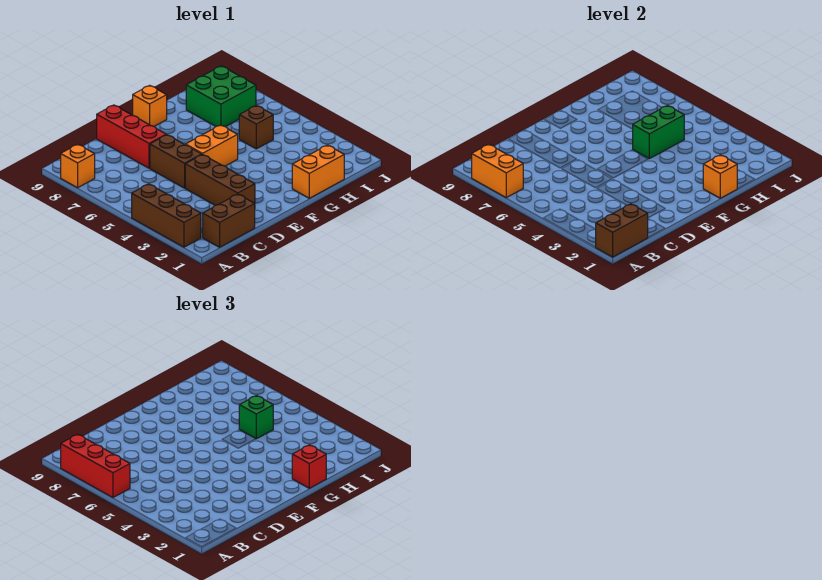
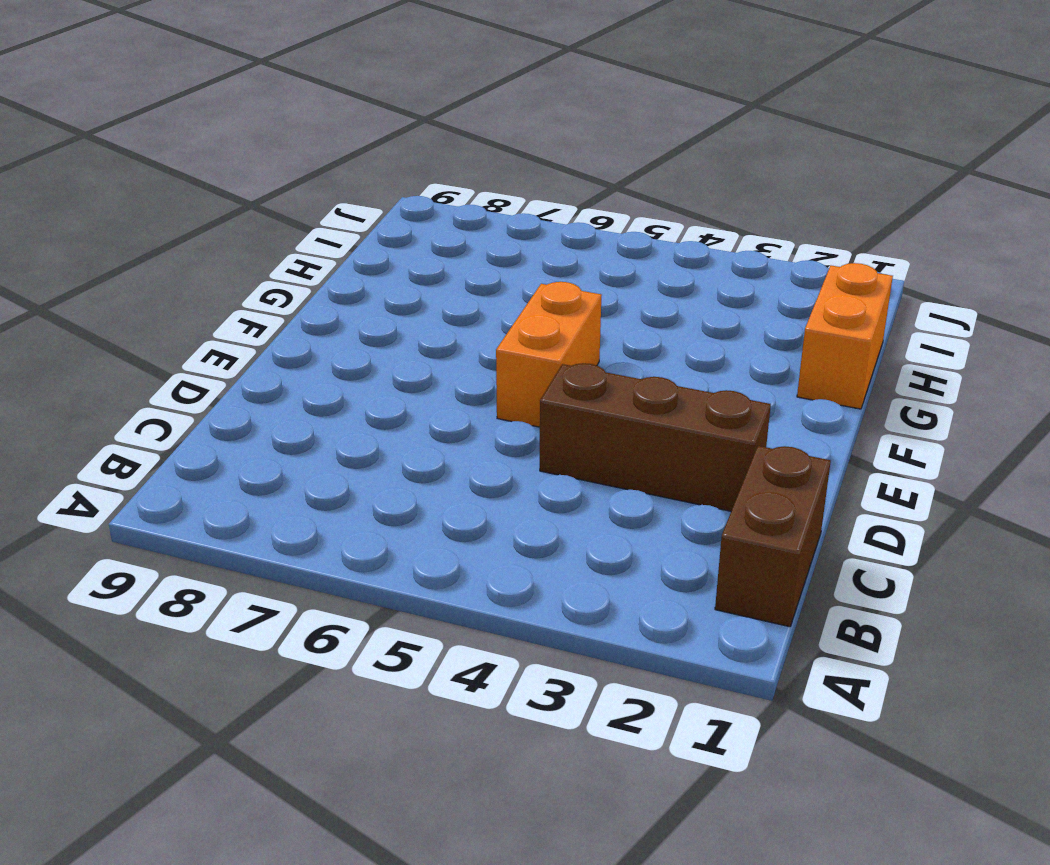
none -> brown 1x3 brick [132,184,201,247]
none -> orange 1x1 brick [61,144,95,188]
none -> brown 1x2 brick [150,135,202,188]

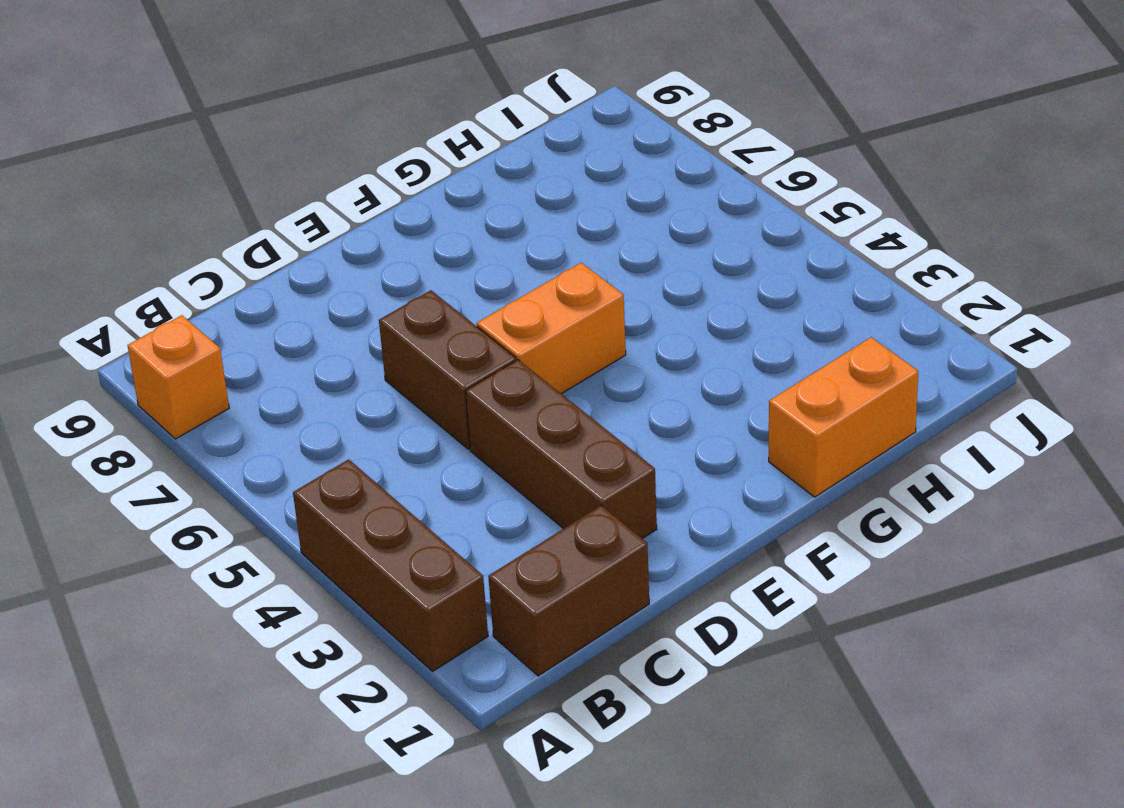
none -> red 1x3 brick [97,105,166,168]
none -> orange 1x1 brick [133,85,167,126]
none -> brown 1x1 brick [239,105,273,149]

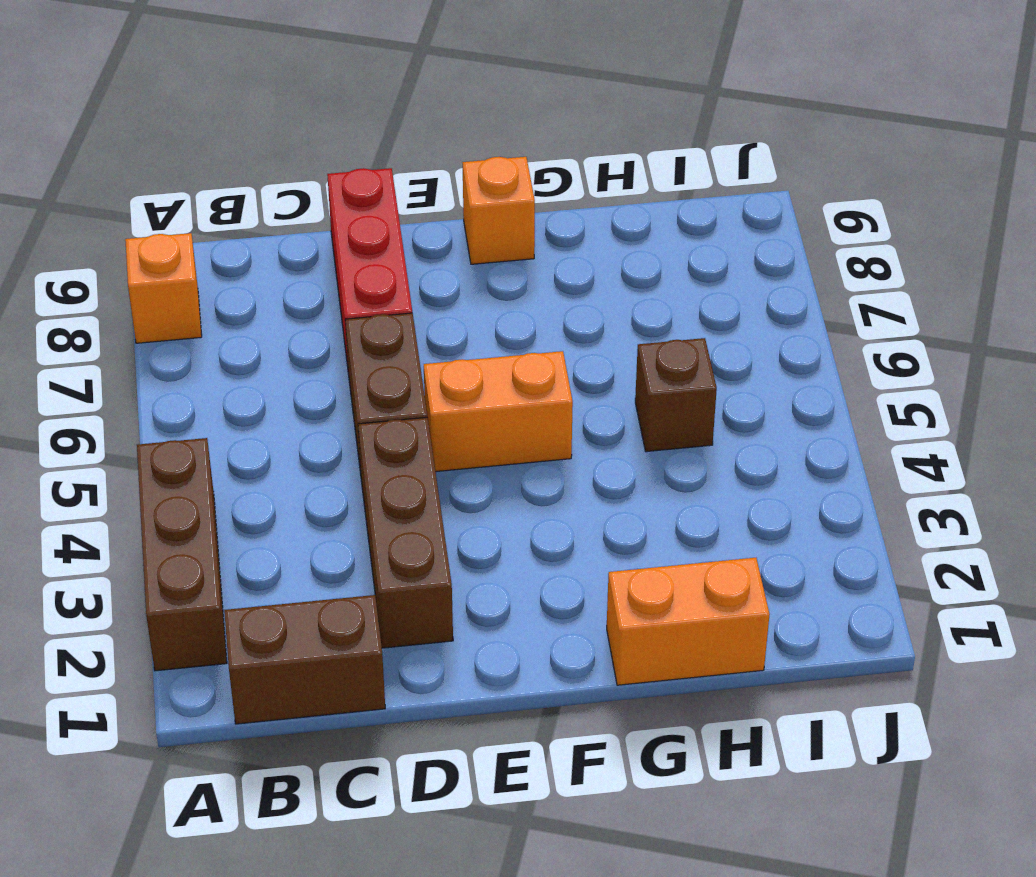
none -> green 2x2 brick [186,66,256,127]
none -> brown 1x2 brick [596,204,648,257]
none -> orange 1x2 brick [472,144,523,198]

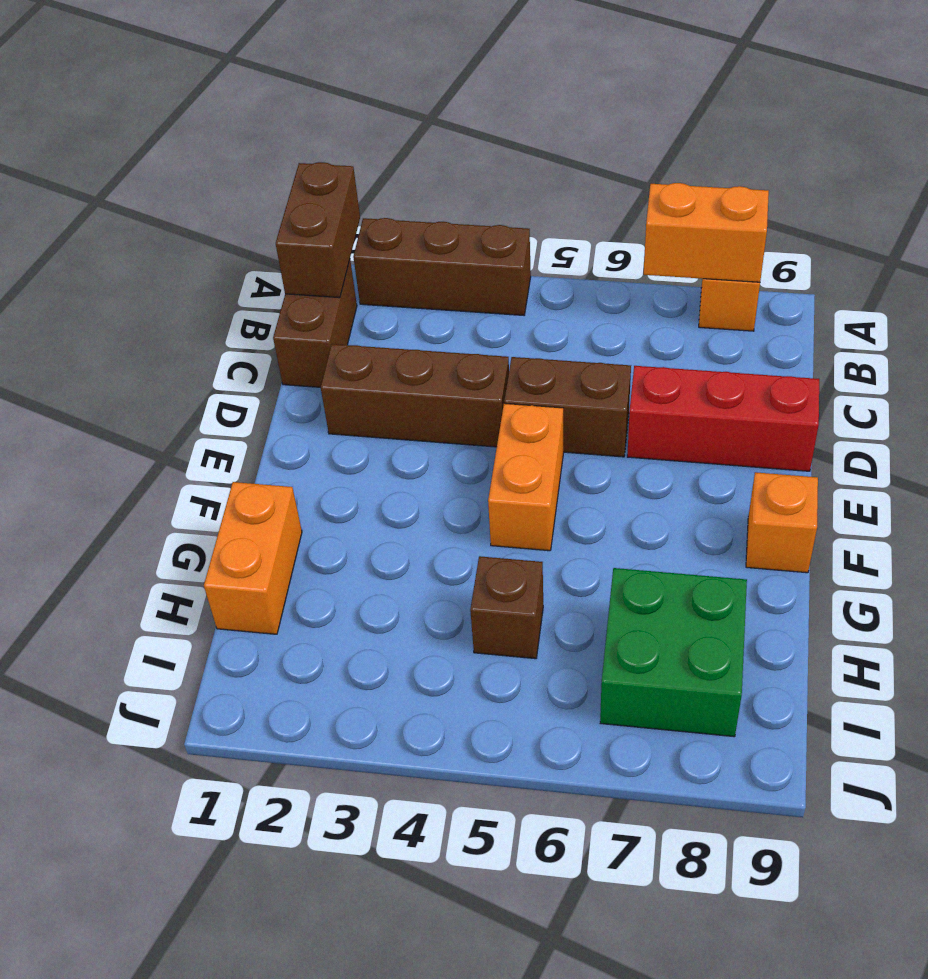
none -> orange 1x1 brick [703,155,737,198]
none -> green 1x2 brick [632,105,684,159]
none -> red 1x3 brick [61,434,130,497]

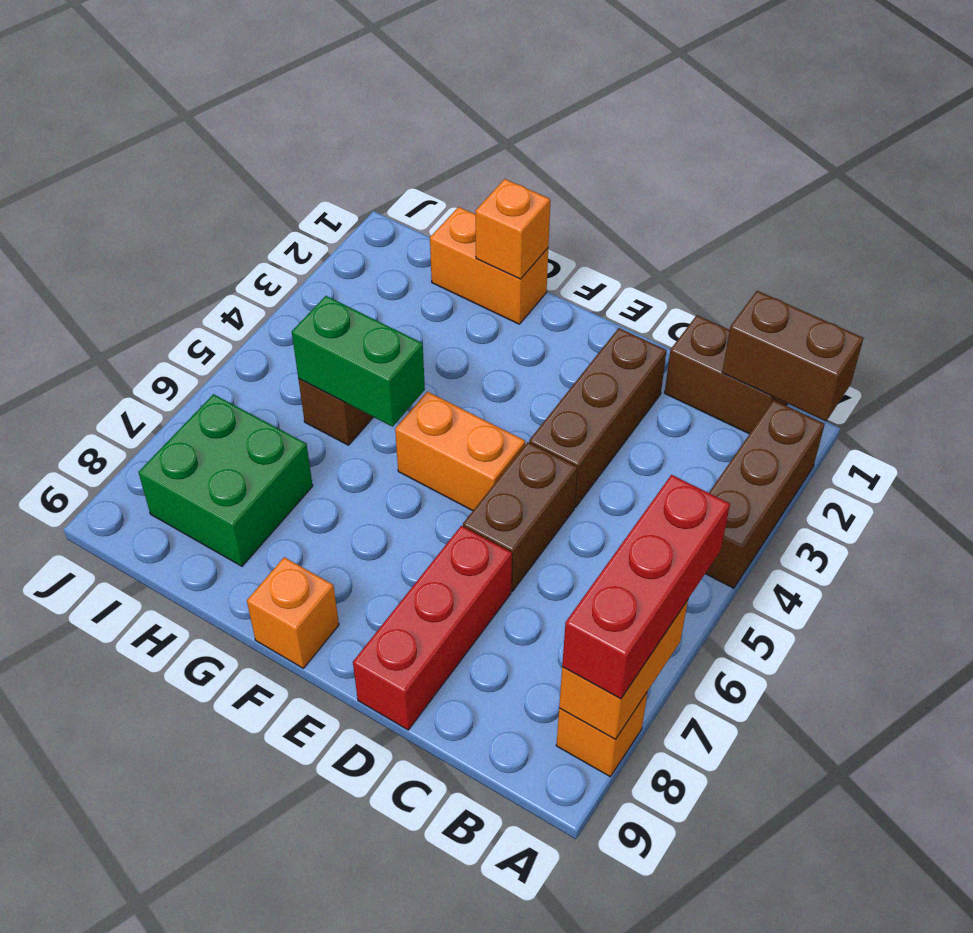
none -> red 1x1 brick [292,445,326,488]
none -> green 1x1 brick [239,395,273,439]

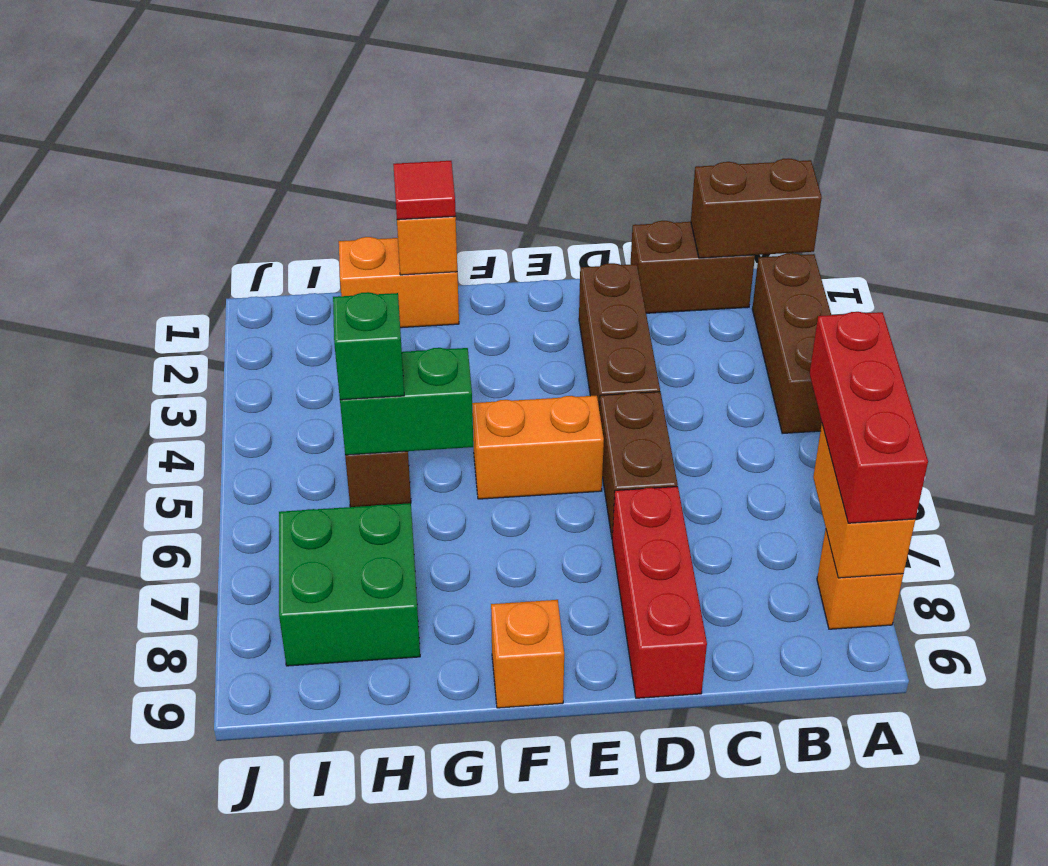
red 1x1 tile [393,161,456,220] -> red 1x1 brick [292,445,326,488]

